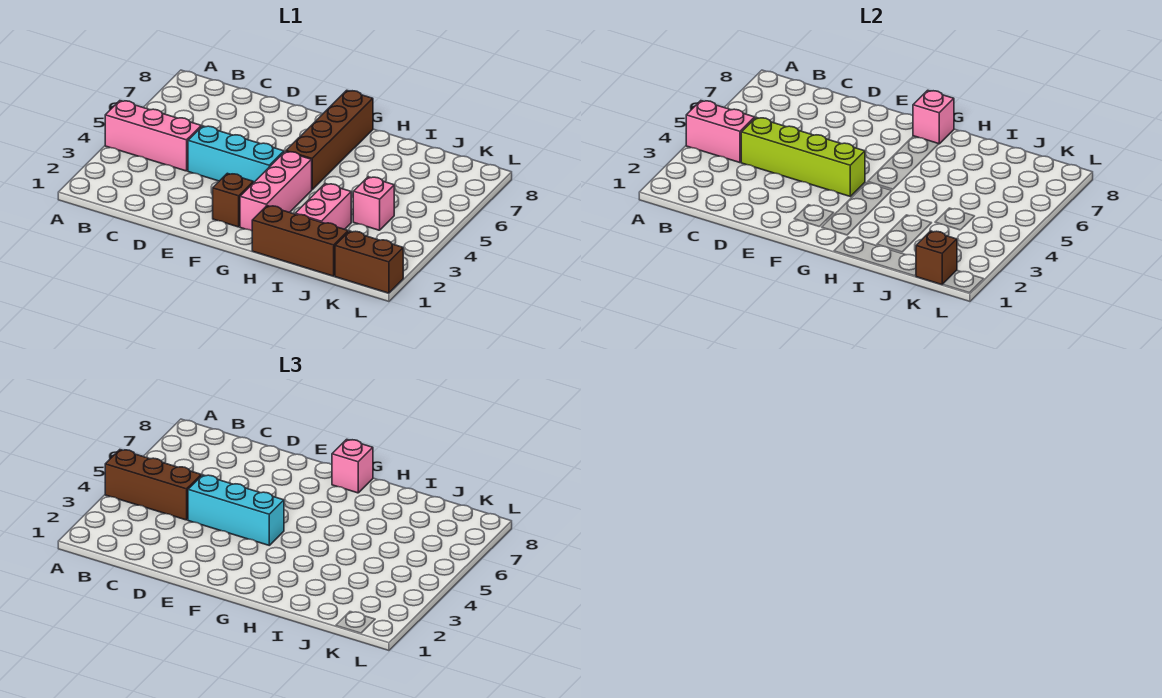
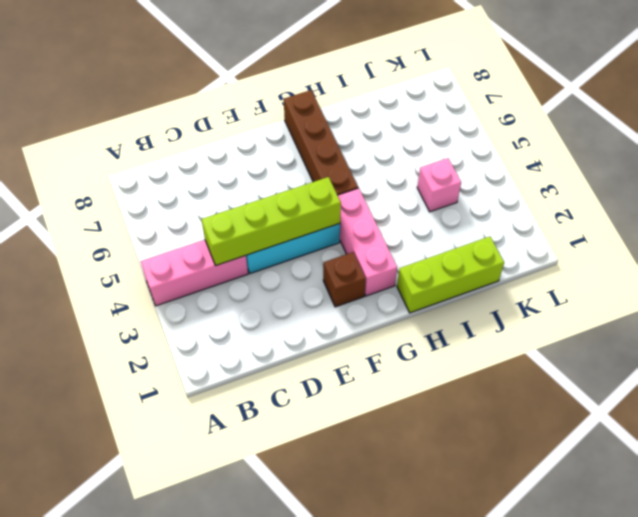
lime 1x3 brick [397,237,504,313] -> brown 1x3 brick [252,206,348,276]
none -> pink 1x2 brick [295,184,351,229]
none -> brown 1x2 brick [335,231,403,293]
none -> pink 1x2 brick [686,101,755,163]

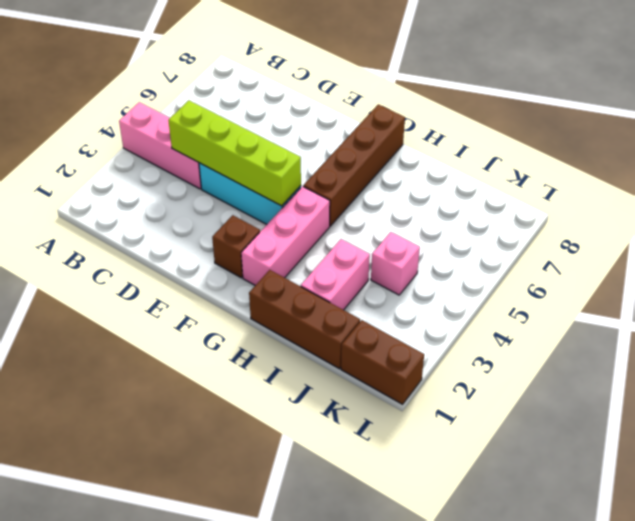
none -> pink 1x2 brick [686,101,755,163]
none -> pink 1x1 brick [913,90,954,144]
none -> brown 1x1 brick [916,231,957,285]

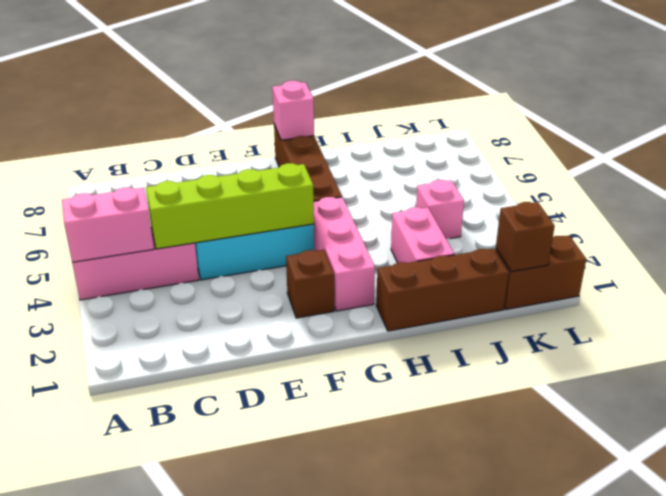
none -> brown 1x3 brick [105,450,201,520]
none -> cyan 1x3 brick [188,475,284,545]
none -> pink 1x1 brick [332,439,373,493]

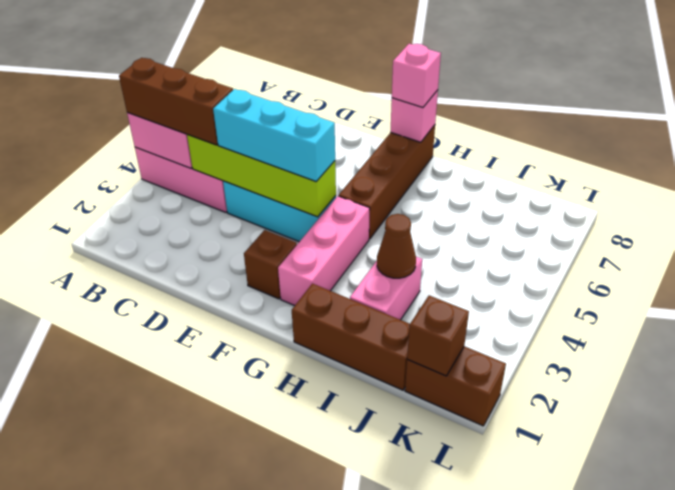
brown 1x1 cone [377,214,416,278] -> none
none -> pink 1x1 brick [353,177,394,230]

